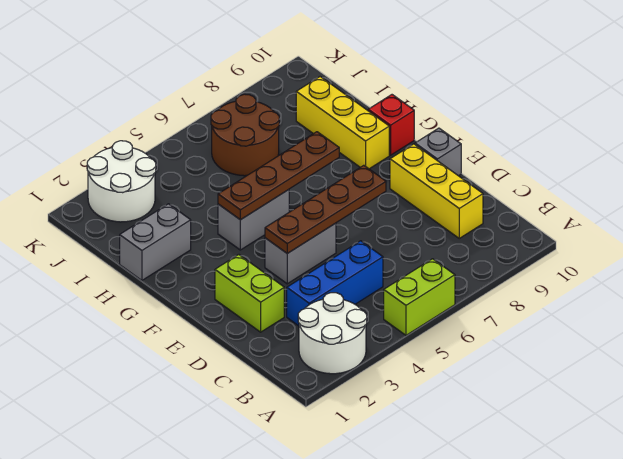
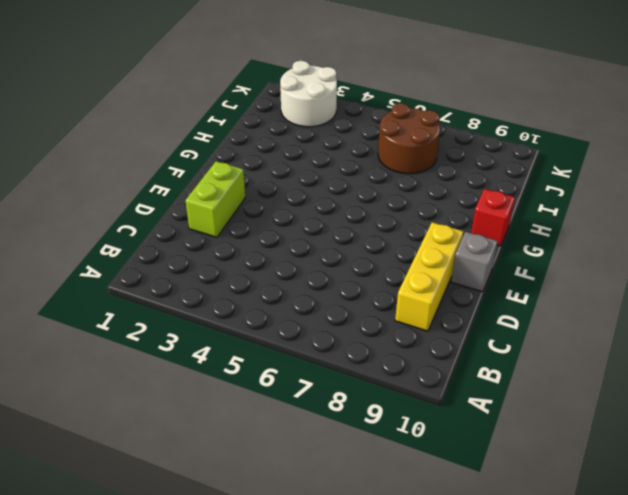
none -> white 2x2 round brick [298,293,367,374]
none -> lime 1x2 brick [384,259,455,335]
none -> blue 1x3 brick [287,241,383,326]

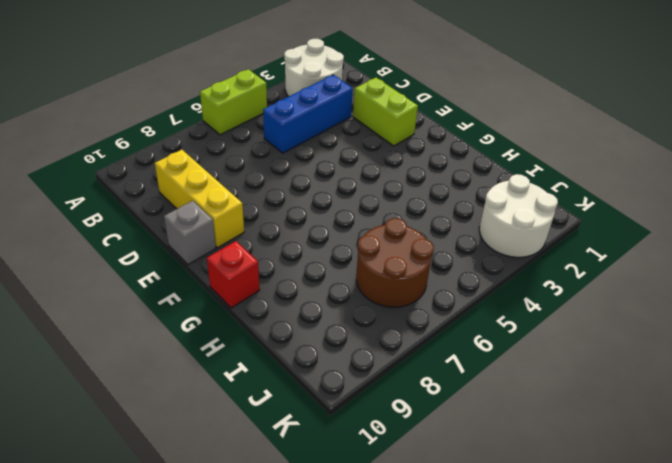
none -> grey 1x2 brick [265,223,336,284]
none -> grey 1x2 brick [218,190,289,250]
none -> yellow 1x3 brick [296,77,389,169]

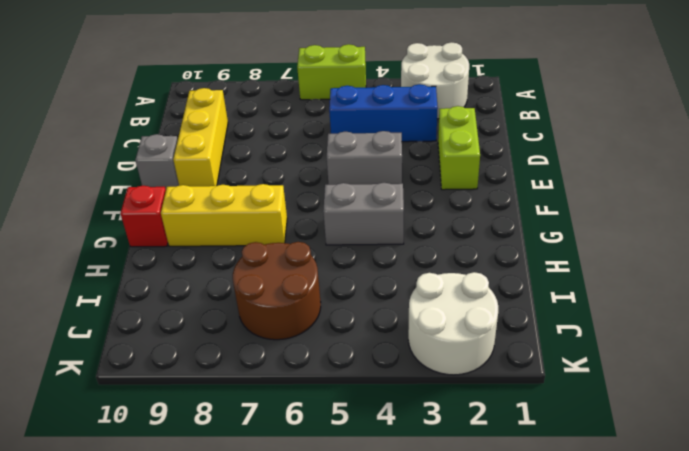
yellow 1x3 brick [161,184,287,246] -> yellow 1x3 brick turned to [296,77,389,169]
none -> grey 1x2 brick [120,204,191,280]
none -> brown 1x4 plate [265,165,386,253]
none -> brown 1x4 plate [218,132,339,220]

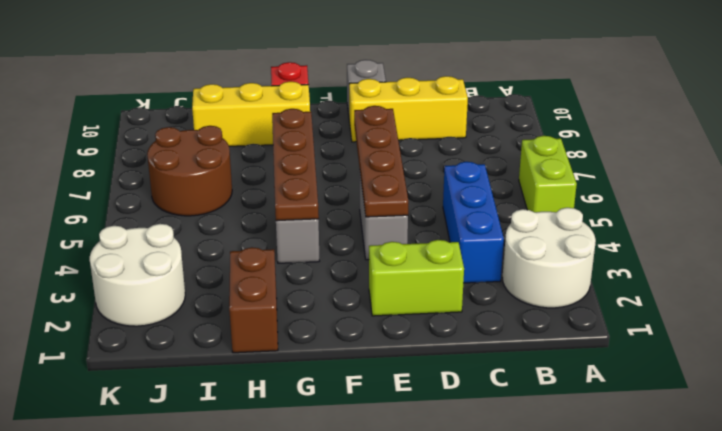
brown 1x2 brick [229,247,278,353] -> grey 1x2 brick [120,204,191,280]

